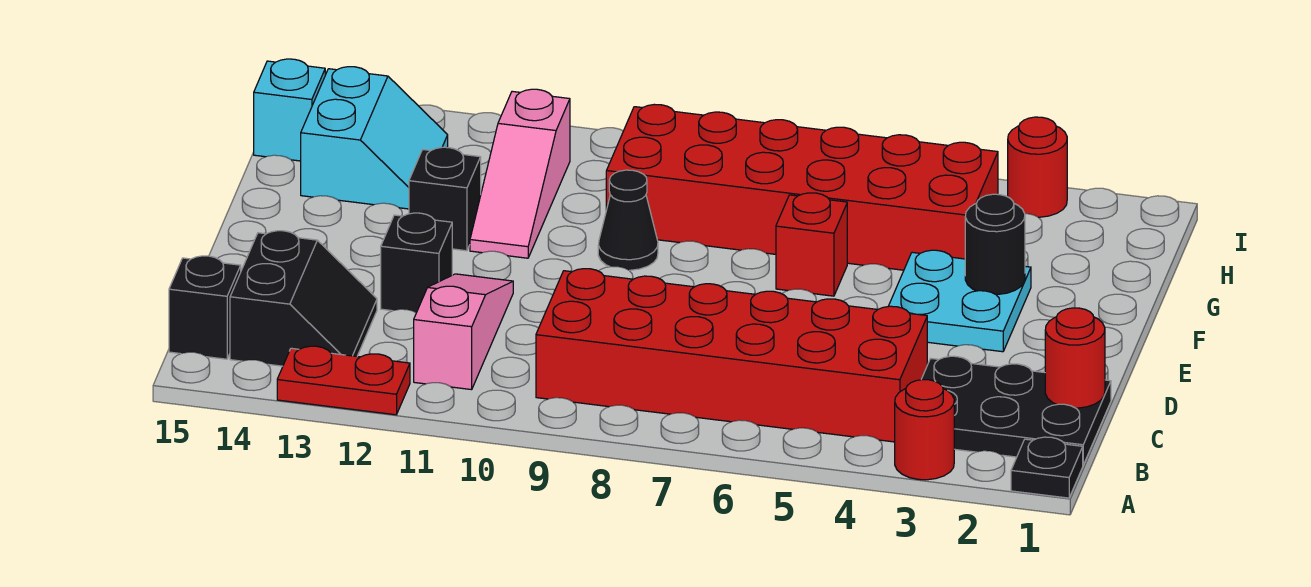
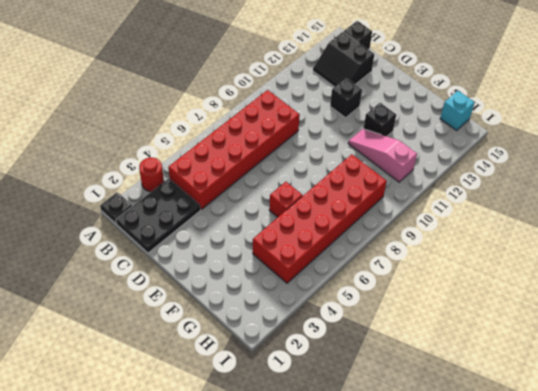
none -> red 1x2 plate [277,346,410,415]
none -> pink 1x3 slope [414,274,513,390]
none -> cyan 2x2 plate [888,250,1031,352]

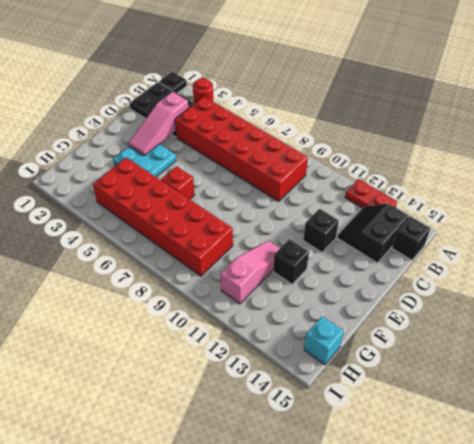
pink 1x3 slope [129,92,188,156] -> pink 1x3 slope moved to [414,274,513,390]
none -> black 1x1 cone [598,170,658,270]
none -> cyan 2x2 slope [301,67,448,209]
none -> red 1x1 round brick [1008,117,1067,217]

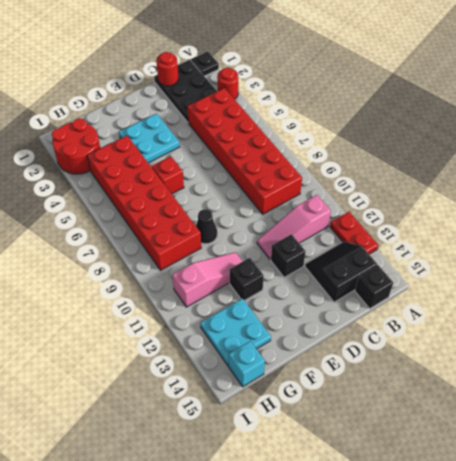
cyan 2x2 plate [200,299,271,366] -> cyan 2x2 slope [301,67,448,209]
red 2x2 round brick [52,118,100,174] -> red 1x1 round brick [1008,117,1067,217]
none -> black 1x1 round brick [965,194,1025,294]

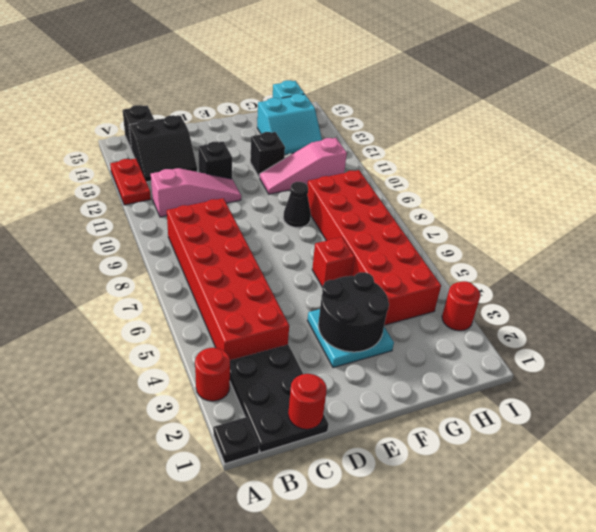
black 2x2 round brick [318,272,389,352] -> black 1x1 round brick [965,194,1025,294]

